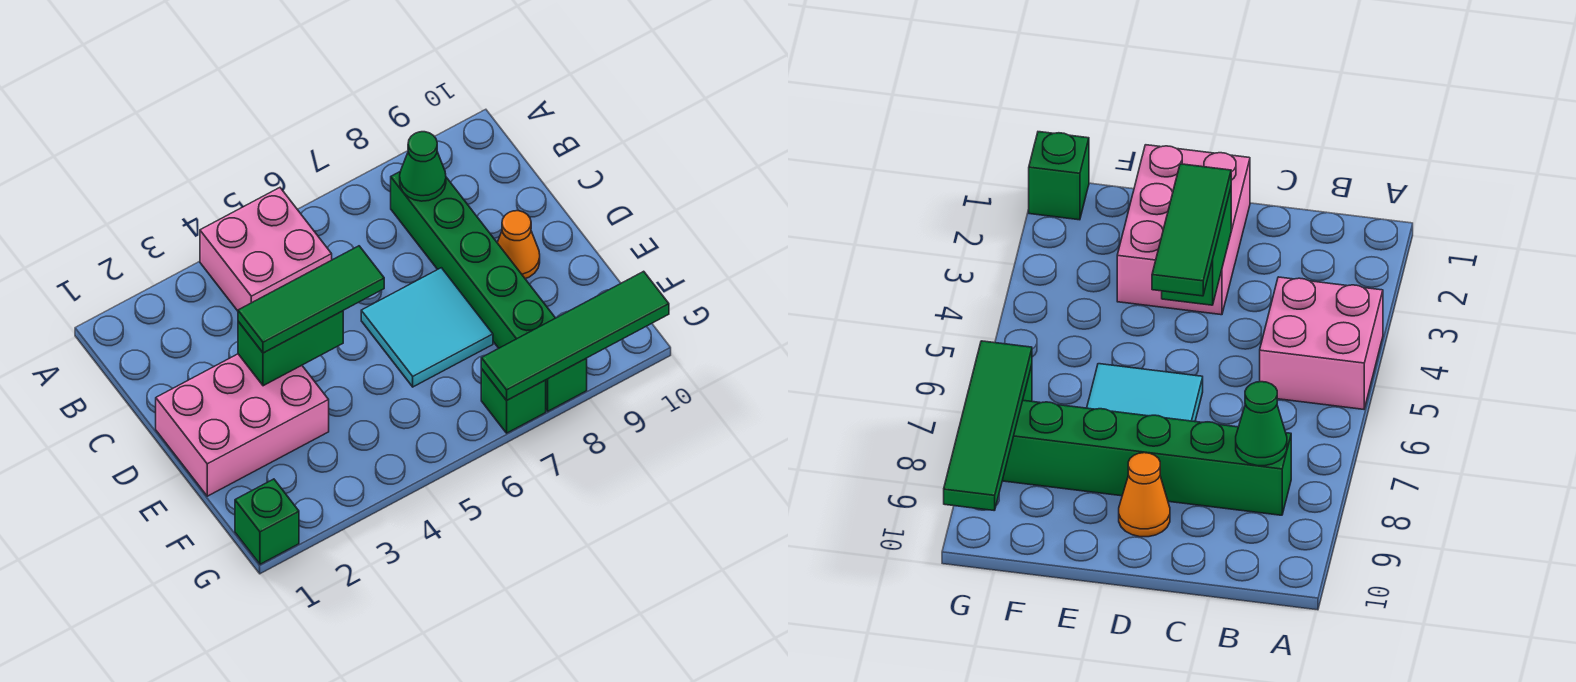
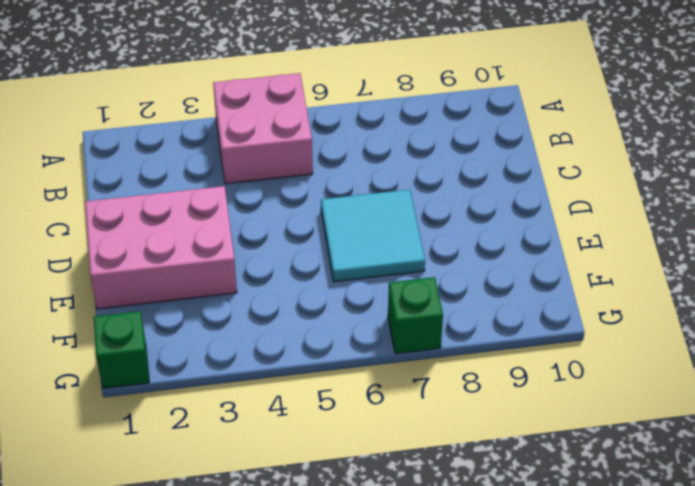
none -> green 1x6 brick [391,171,587,411]
none -> orange 1x1 cone [497,211,540,279]

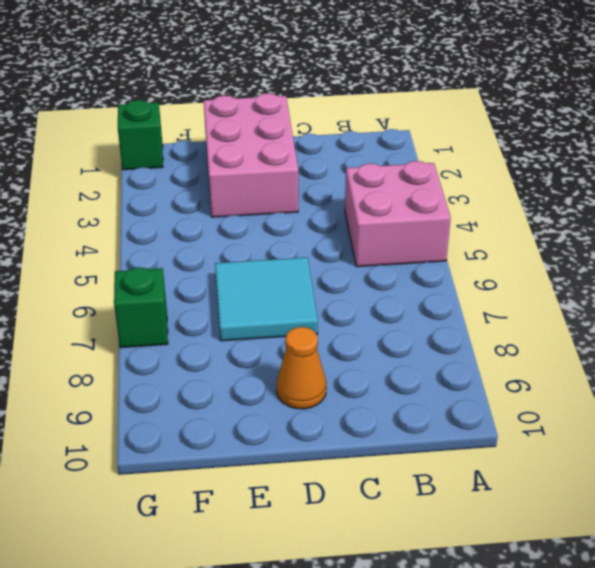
none -> green 1x6 brick [391,171,587,411]
none -> green 1x1 cone [400,132,446,201]

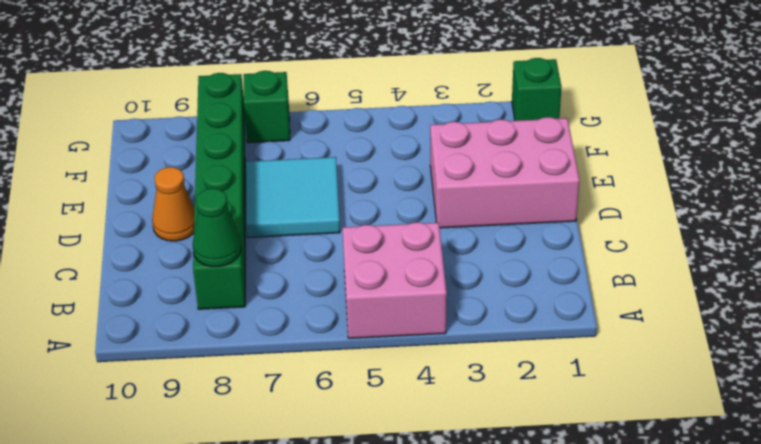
none -> green 1x2 brick [238,311,343,386]
none -> green 1x4 tile [481,271,669,401]

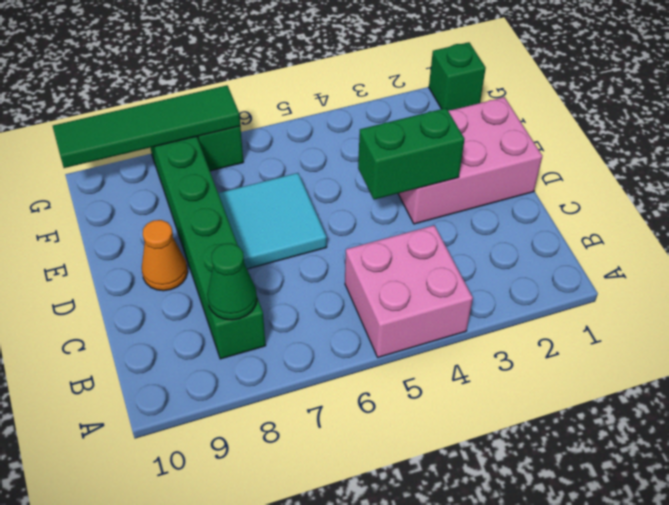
none -> green 1x3 tile [238,246,384,353]

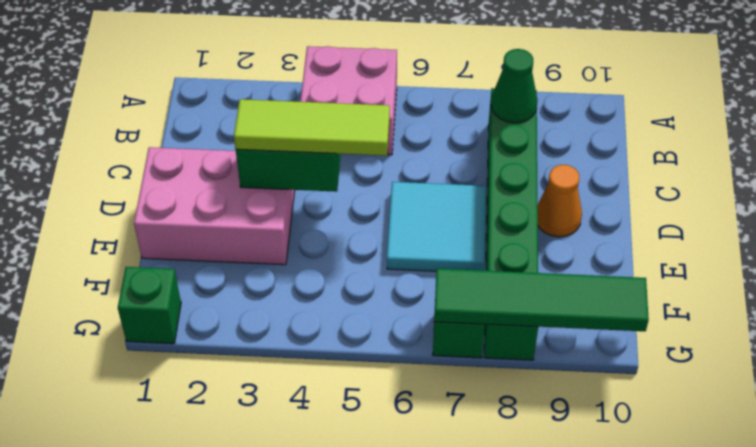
lime 1x3 tile [234,99,390,156] -> green 1x3 tile [238,246,384,353]

